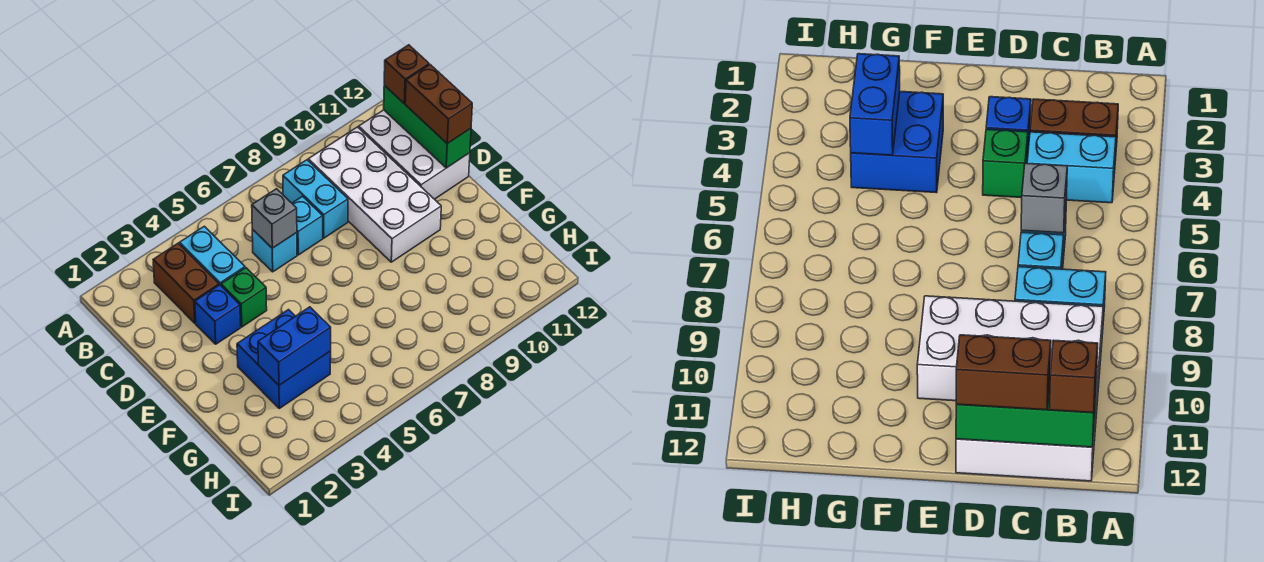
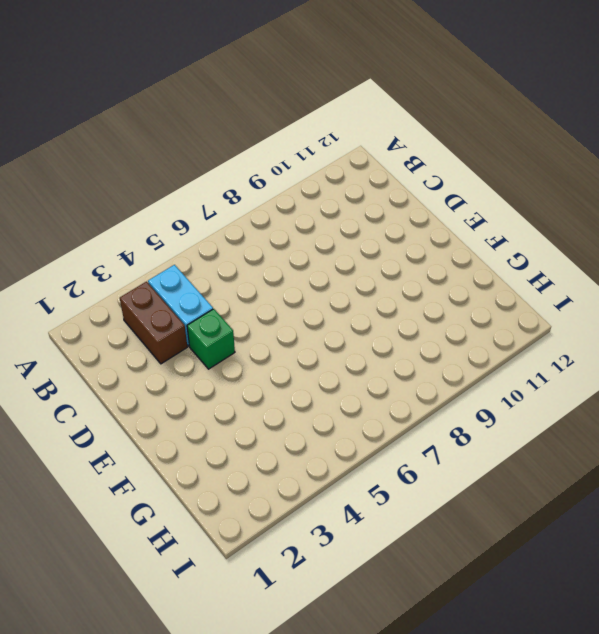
none -> cyan 1x2 brick [283,160,348,238]
none -> white 2x4 brick [308,127,441,262]
none -> white 2x3 brick [359,110,470,199]

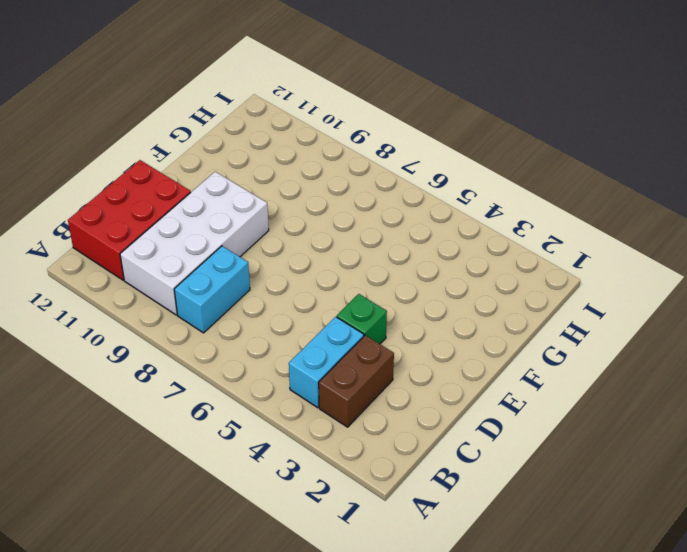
red 2x3 brick [68,160,191,280] -> white 2x3 brick [359,110,470,199]
none -> cyan 1x1 brick [252,229,297,272]
none -> cyan 1x1 brick [292,196,323,255]
none -> blue 1x1 brick [195,285,241,344]

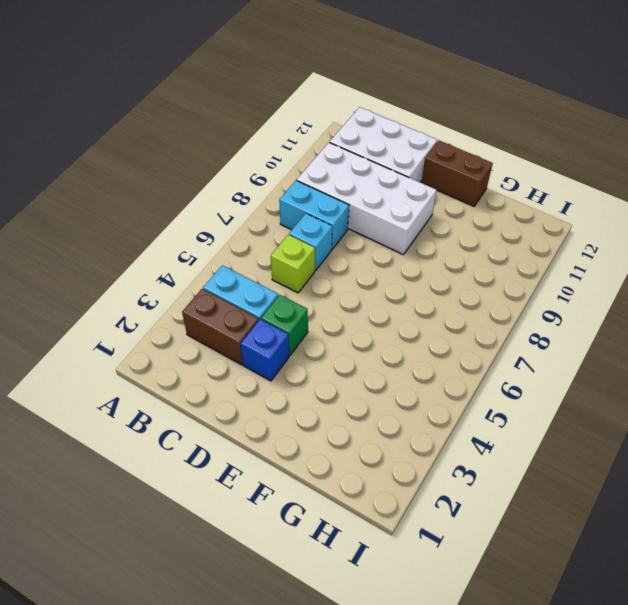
lime 1x1 brick [271,235,315,293] -> cyan 1x1 brick [252,229,297,272]
brown 1x2 brick [421,140,493,206] -> brown 1x2 brick moved to [405,65,472,143]
none -> blue 2x2 brick [237,310,331,408]
none -> green 1x3 brick [384,86,471,168]
none -> grey 1x1 brick [252,189,297,248]

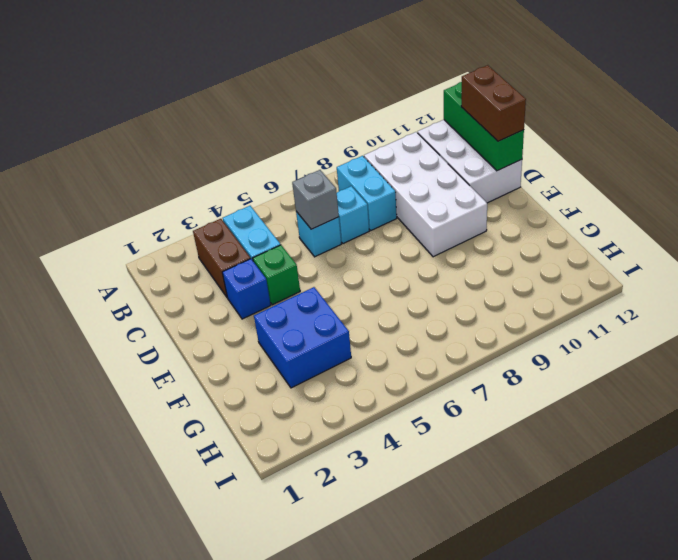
none -> blue 1x2 brick [258,307,331,385]
none -> brown 1x1 brick [384,45,429,104]

